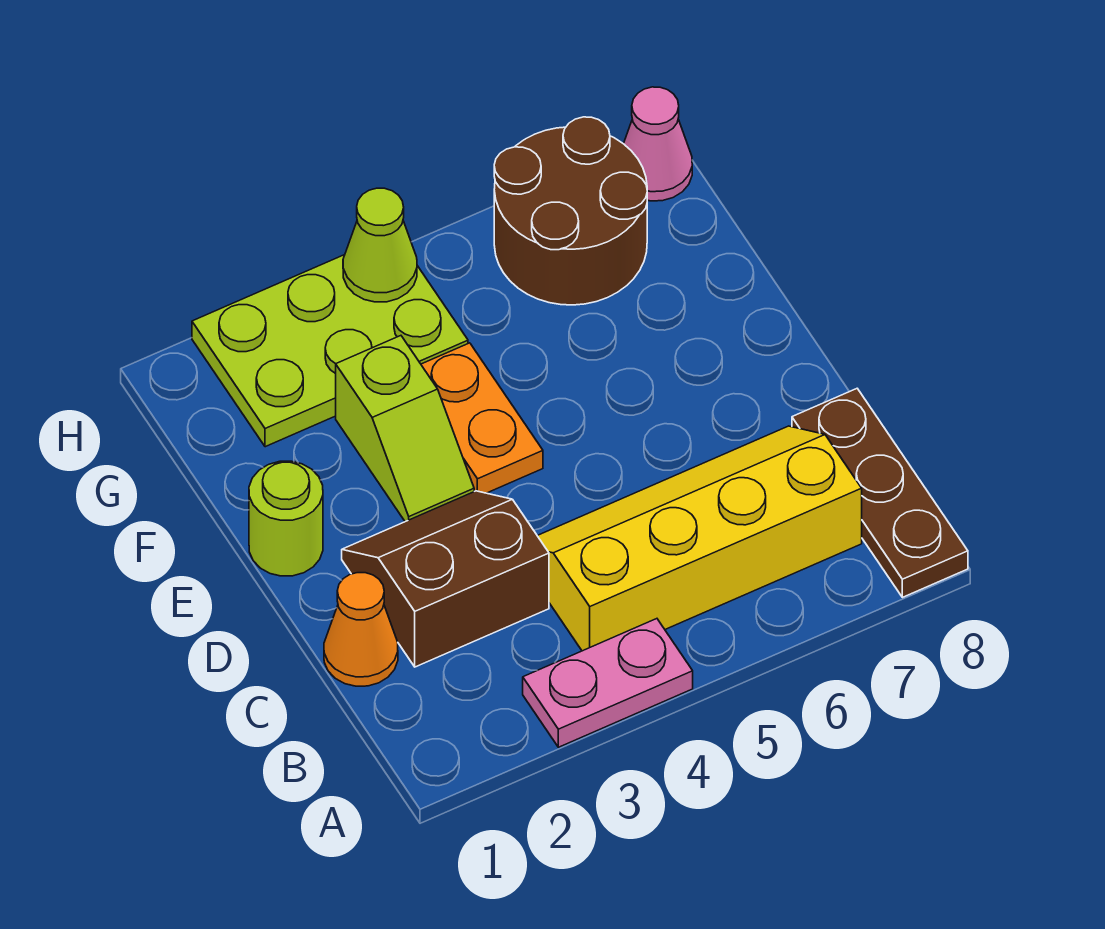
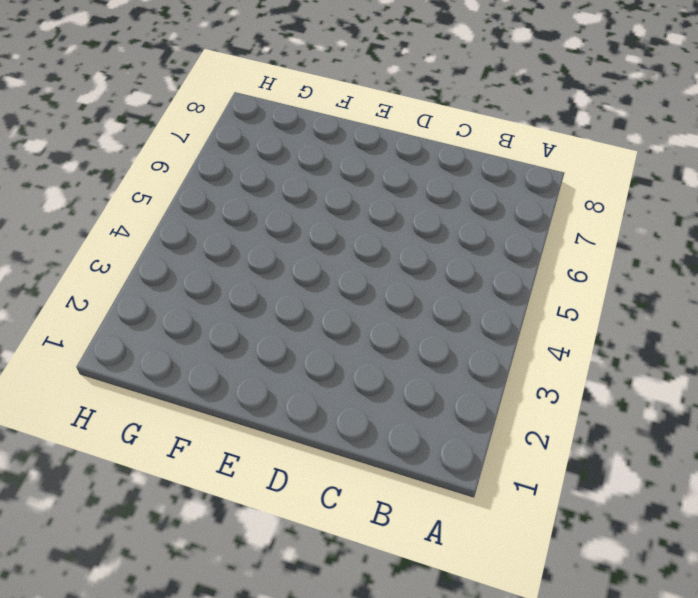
none -> pink 1x2 plate [523,619,693,747]
none -> brown 1x3 plate [792,389,968,597]
none -> yellow 2x4 slope [537,426,862,651]

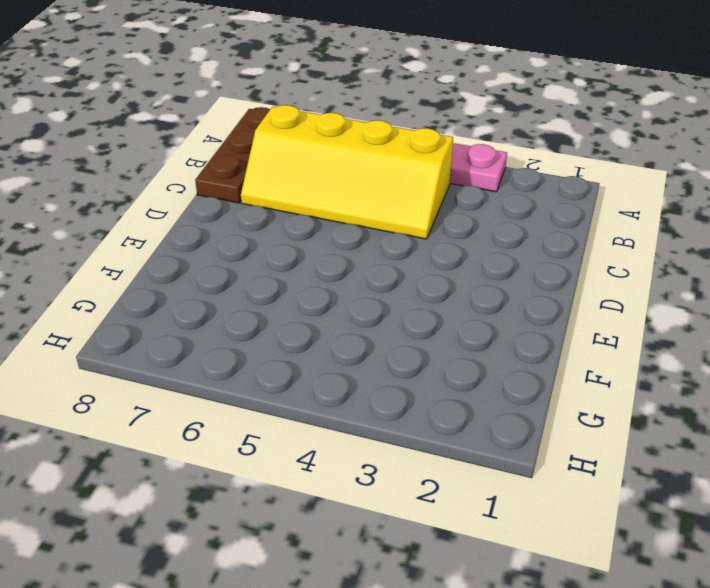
none -> orange 1x1 cone [324,573,398,686]
none -> brown 2x2 slope [342,491,549,667]
none -> lime 1x1 round brick [249,461,323,576]

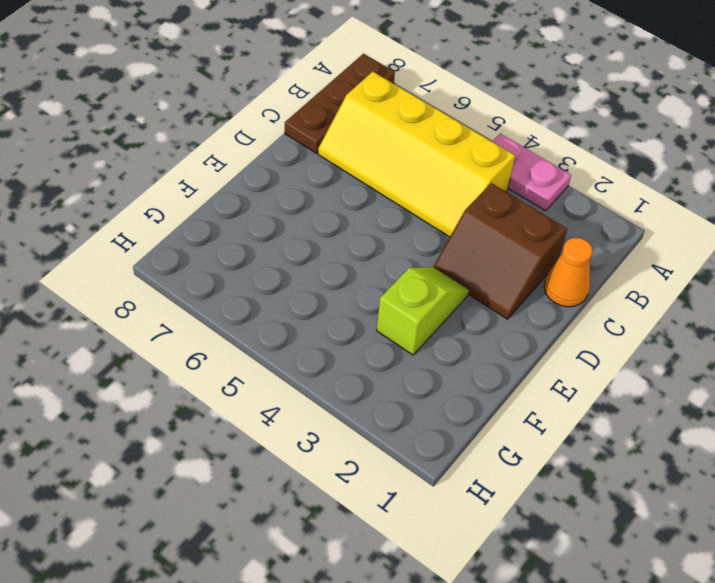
none -> lime 1x1 round brick [249,461,323,576]
none -> orange 1x2 plate [421,343,543,493]
none -> lime 2x3 plate [192,255,468,447]

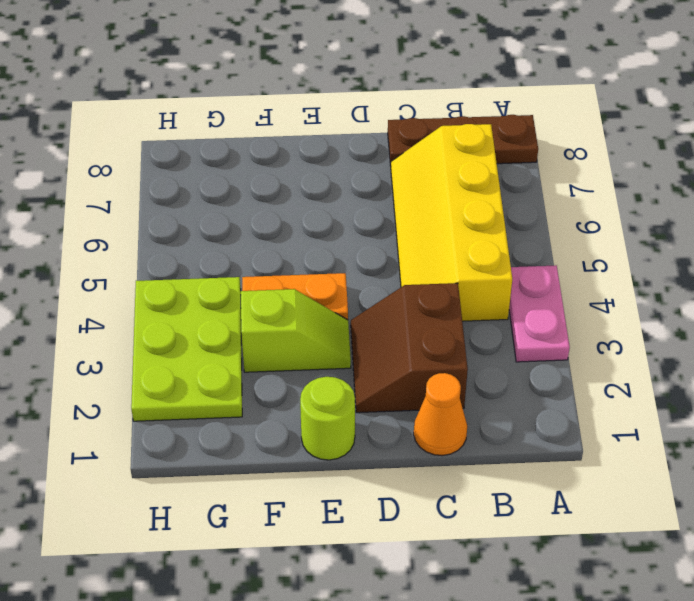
none -> brown 2x2 round brick [494,117,647,305]
none -> pink 1x1 cone [624,87,692,201]
none -> lime 1x1 cone [343,188,417,302]

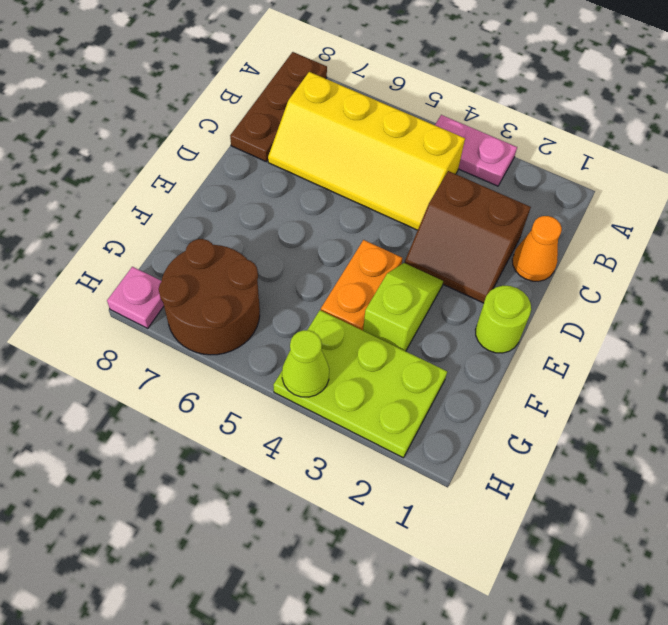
pink 1x1 plate [107,267,164,328] -> pink 1x1 cone [624,87,692,201]

